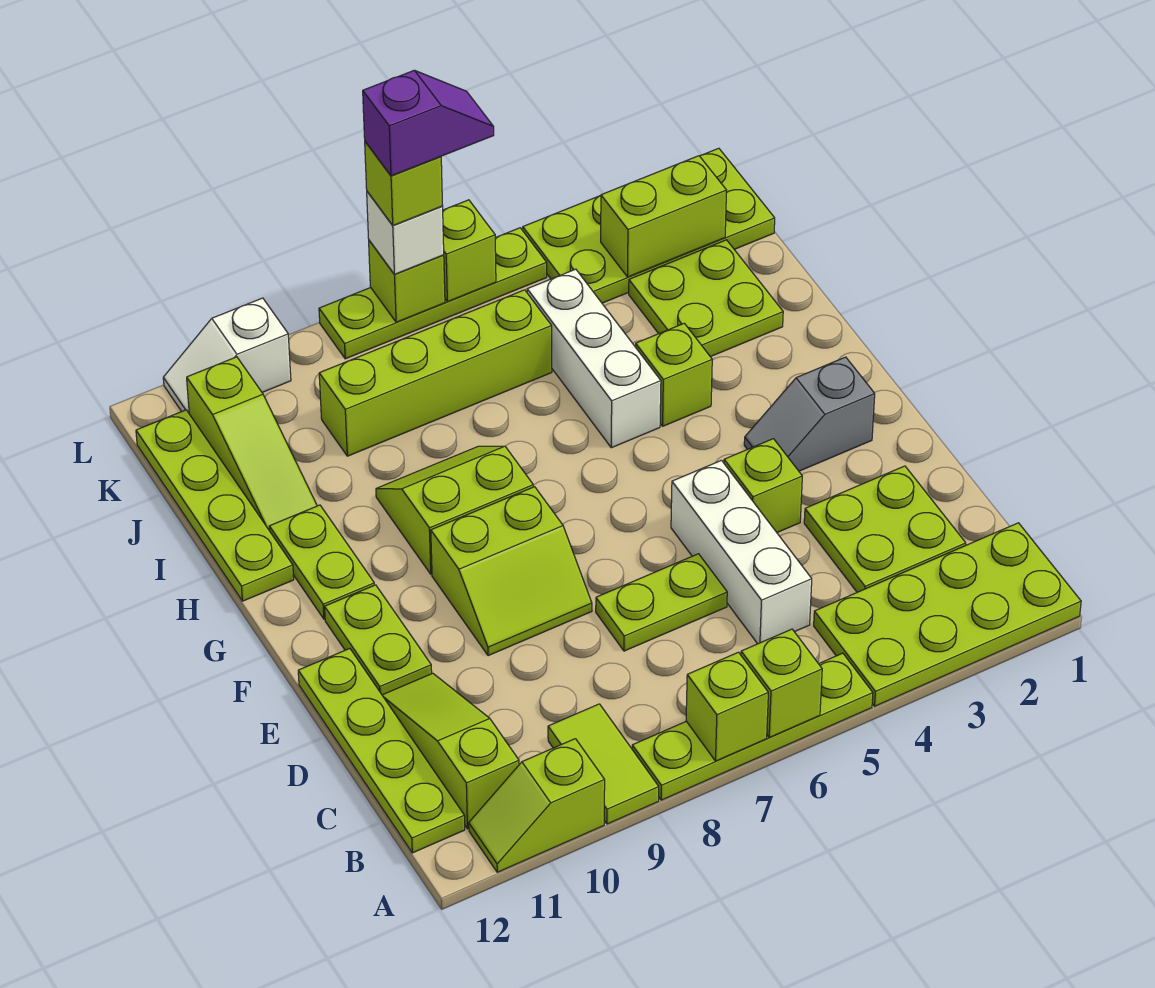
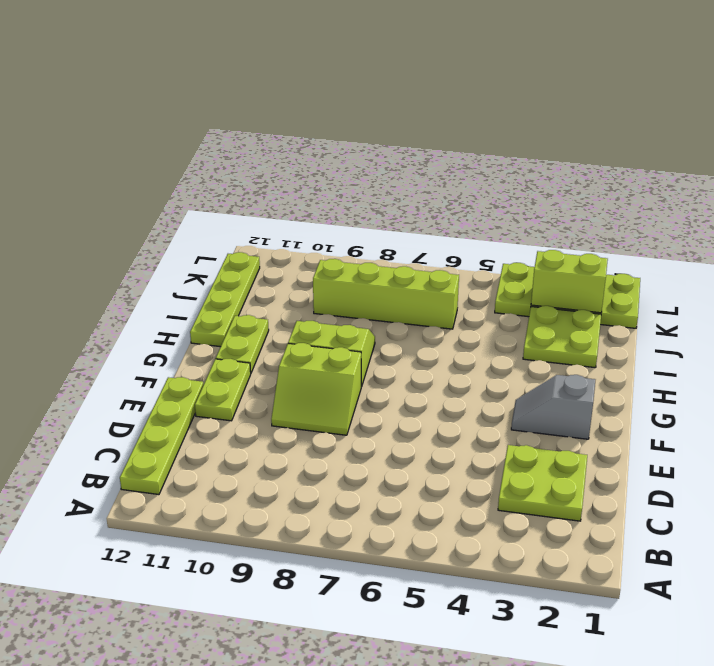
none -> lime 2x4 plate [814,523,1081,706]
none -> lime 1x4 plate [632,653,873,800]
none -> lime 1x2 tile [548,704,659,824]
none -> lime 1x2 slope [469,739,605,872]

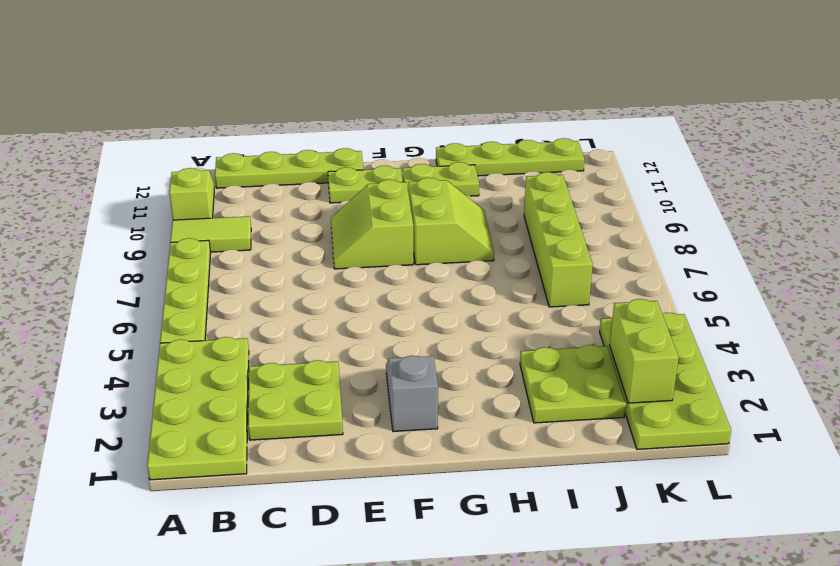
none -> lime 1x3 slope [382,673,519,829]
none -> white 1x3 brick [671,460,812,644]
none -> lime 1x2 plate [596,554,727,651]
none -> lime 1x1 brick [724,439,802,532]

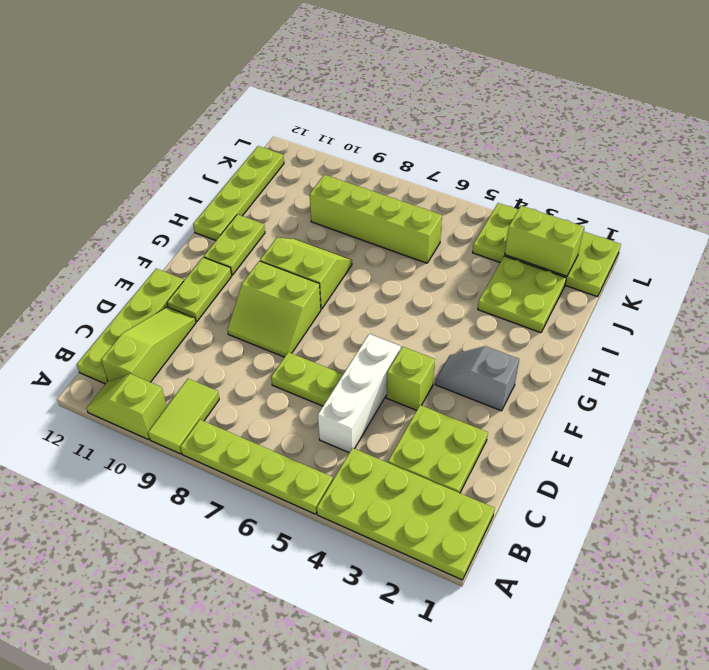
none -> lime 1x1 brick [636,323,712,426]
none -> white 1x3 brick [527,269,661,448]
none -> lime 1x3 slope [187,357,317,531]
none -> lime 1x4 plate [319,228,547,359]

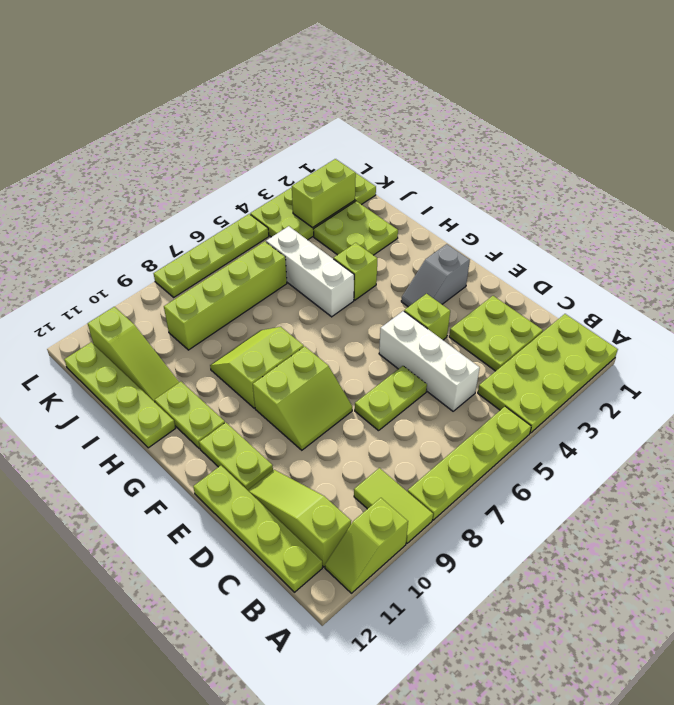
none -> white 1x2 slope [163,298,291,413]
none -> lime 1x1 brick [741,629,822,737]
none -> lime 1x1 brick [686,652,768,761]
none -> lime 1x1 brick [443,200,496,302]

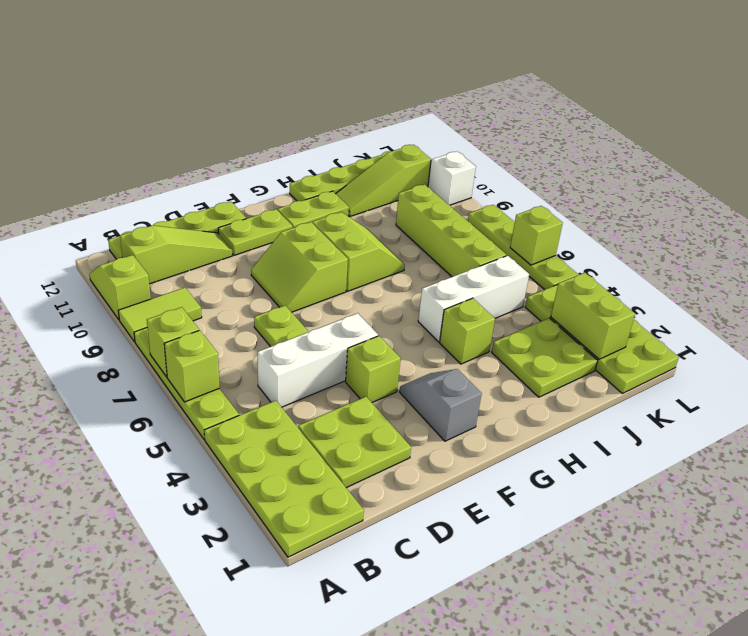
none -> lime 1x1 brick [369,241,445,322]
none -> white 1x1 brick [367,192,444,274]
none -> lime 1x1 brick [365,142,443,225]
none -> purple 1x2 slope [363,70,494,176]

